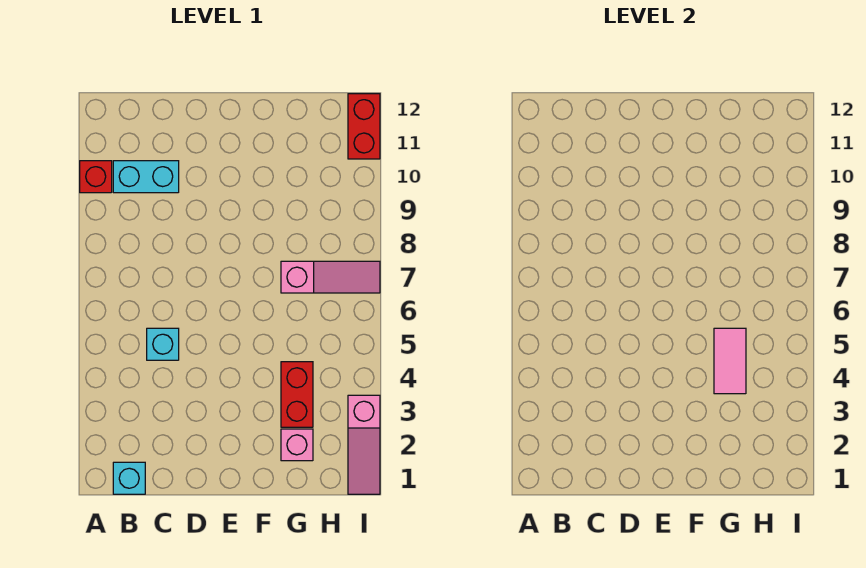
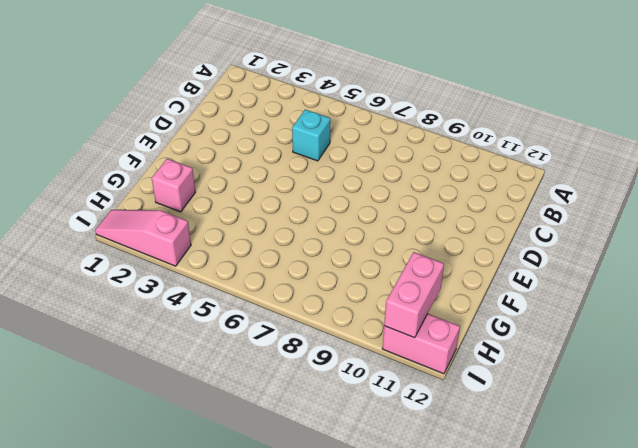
pink 1x2 brick [384,252,444,338] -> none
pink 1x2 brick [382,314,460,374] -> red 1x2 brick [348,94,380,159]
none -> red 1x1 brick [80,161,112,193]
none -> cyan 1x1 brick [113,462,145,494]

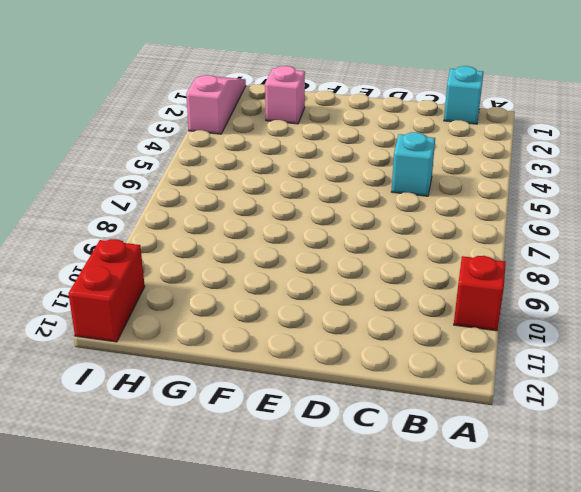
none -> cyan 1x2 brick [113,161,179,193]
none -> red 1x2 brick [281,362,313,427]

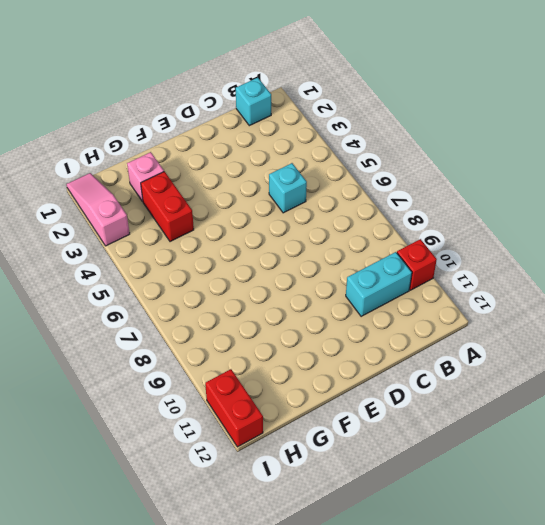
none -> pink 1x3 slope [281,261,380,293]
none -> pink 1x2 tile [714,328,746,394]

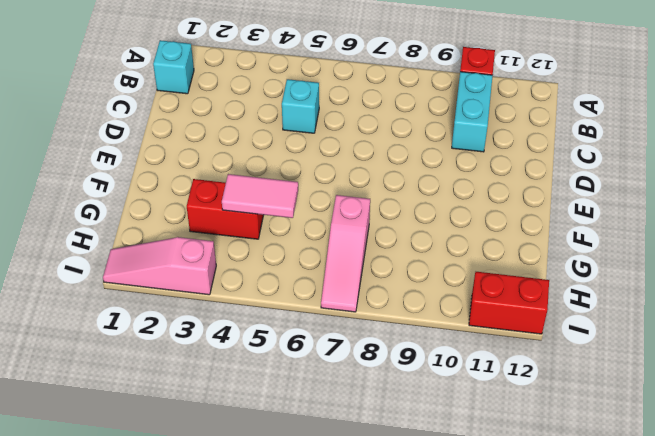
none -> pink 1x1 brick [281,429,313,461]

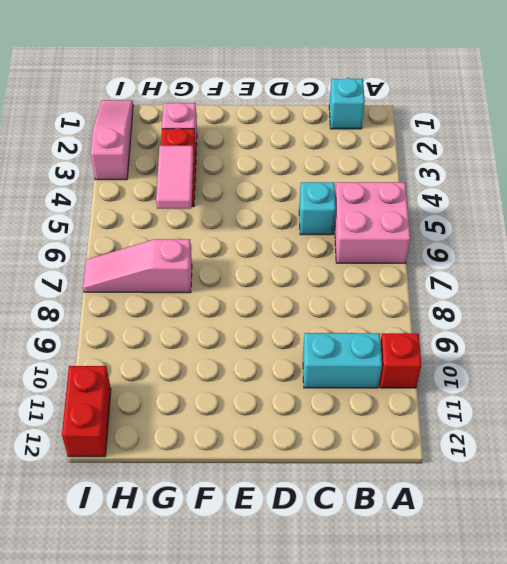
pink 2x2 brick [334,182,410,263] -> none

